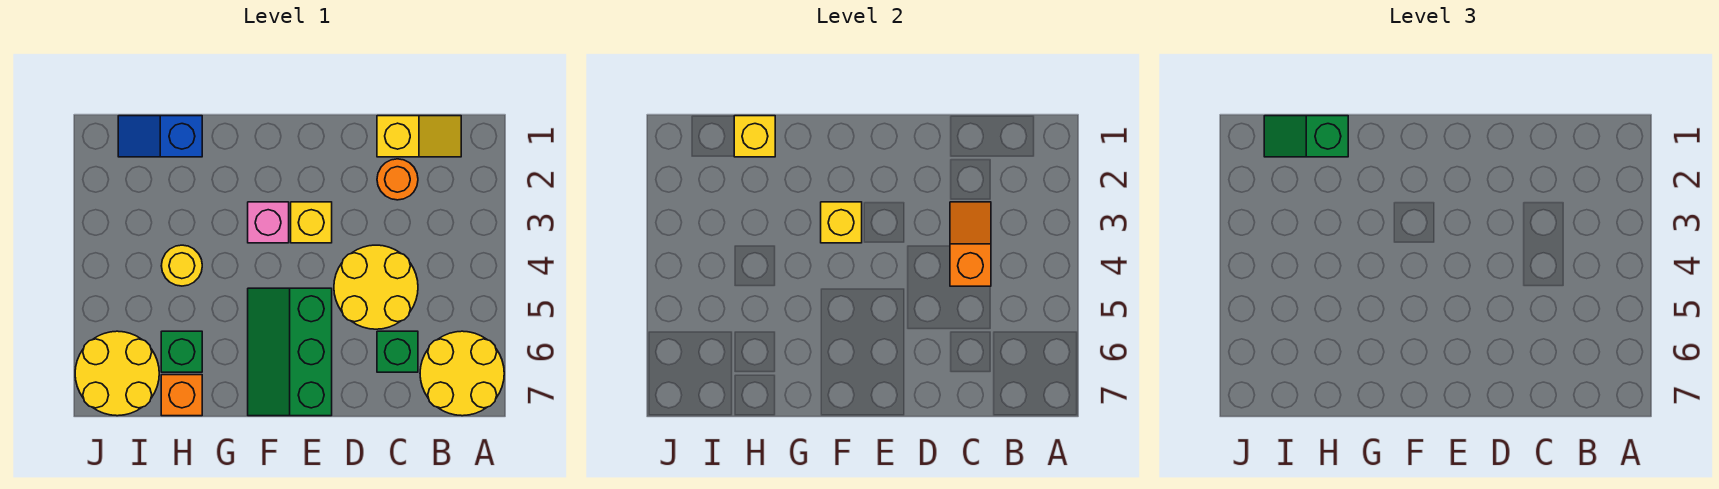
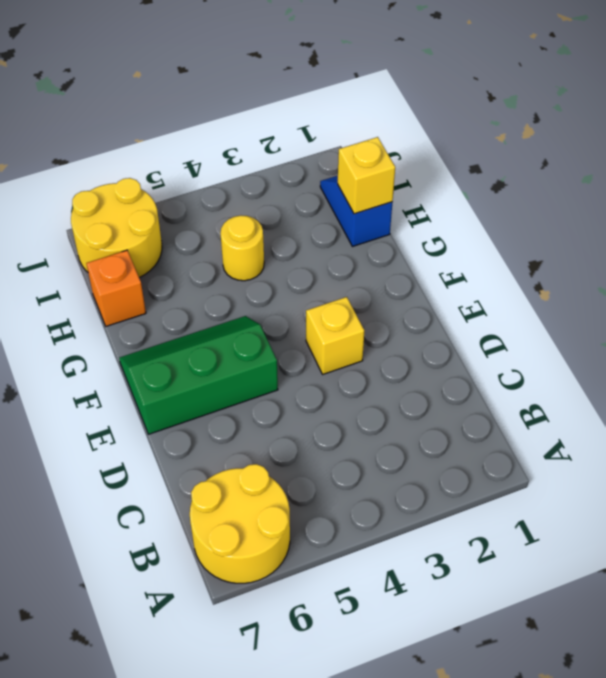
none -> yellow 1x2 slope [377,116,461,157]
none -> orange 1x1 round brick [377,159,418,200]
none -> yellow 2x2 round brick [334,245,418,329]

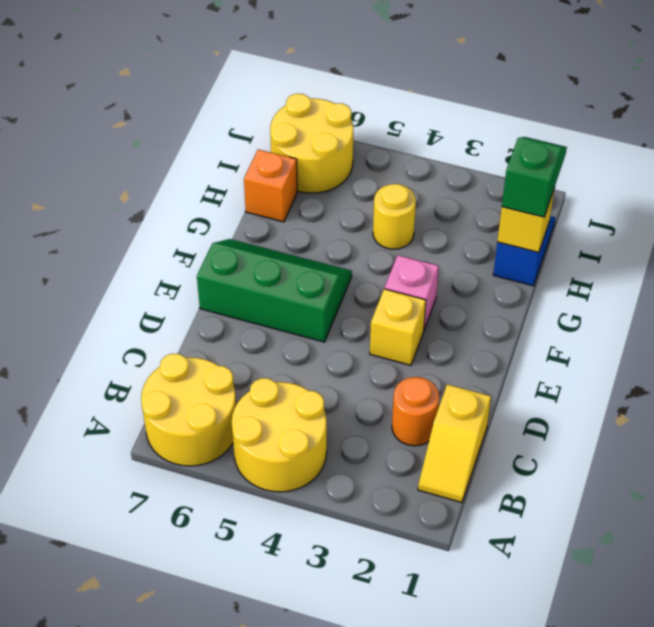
yellow 2x2 round brick [232,378,327,492] -> yellow 2x2 round brick moved to [334,245,418,329]
none -> green 1x1 brick [377,331,418,372]
none -> green 1x1 brick [161,331,202,372]
none -> orange 1x2 slope [950,202,991,286]

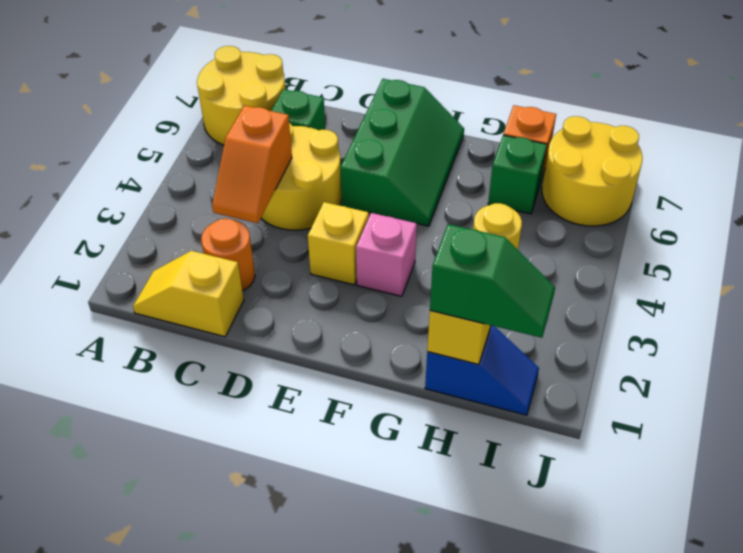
none -> yellow 1x1 brick [821,202,862,243]

